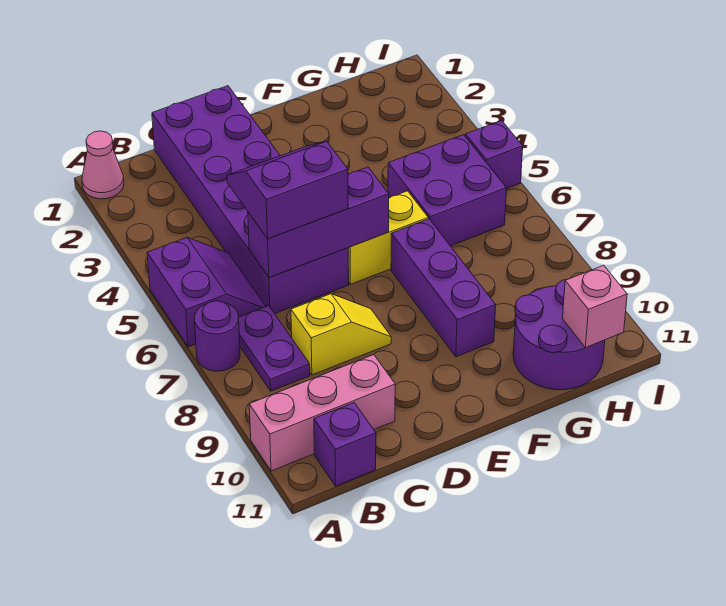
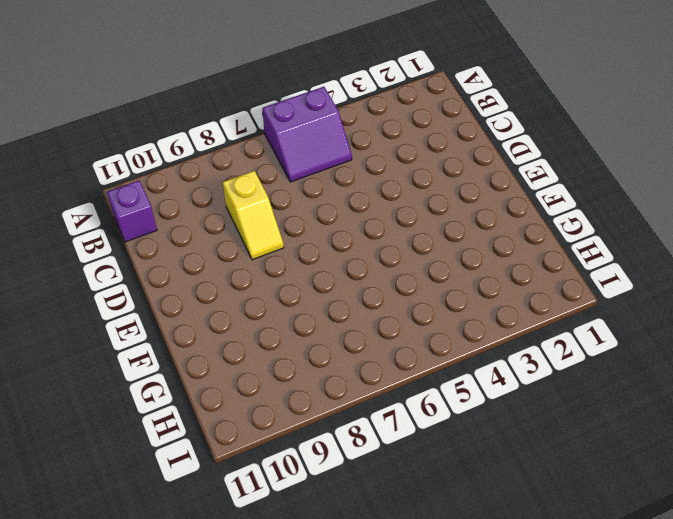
none -> pink 1x1 cone [82,131,124,199]
none -> purple 1x1 round brick [194,301,240,371]
none -> pink 1x3 brick [249,354,395,471]

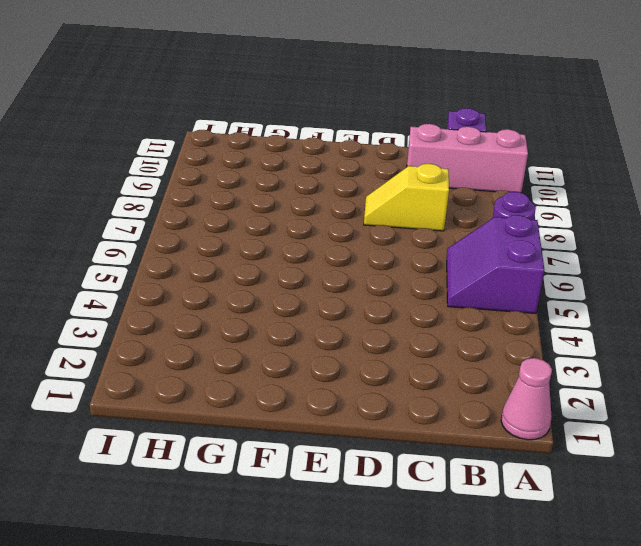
none -> purple 1x2 plate [239,306,310,391]
none -> purple 2x6 brick [152,86,349,314]
none -> yellow 1x2 brick [348,191,428,284]

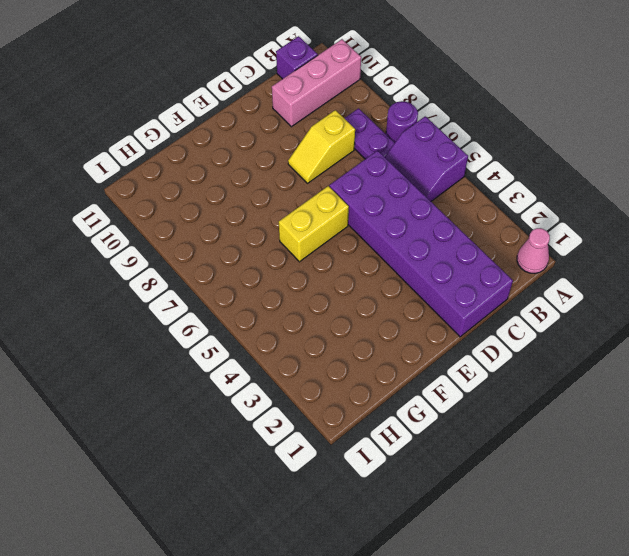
none -> purple 1x3 brick [391,219,496,357]
none -> purple 2x2 brick [388,135,506,246]
none -> purple 2x2 round brick [513,280,605,390]

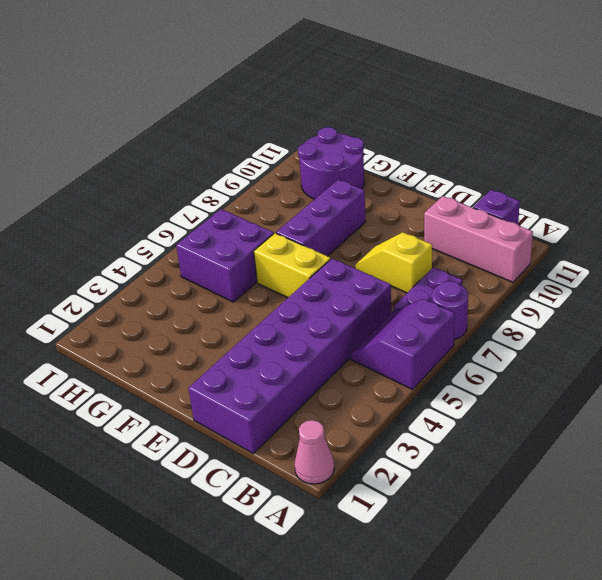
none -> purple 1x1 brick [465,121,523,189]
none -> purple 1x3 brick [248,167,389,277]
none -> pink 1x1 brick [562,265,627,348]

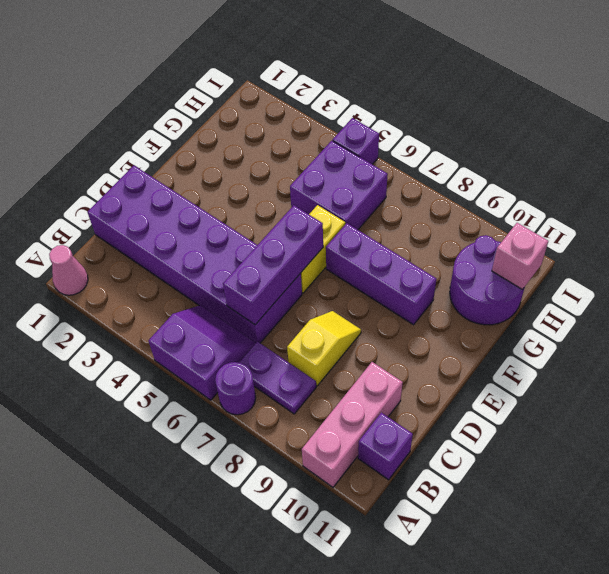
none -> purple 2x2 slope [227,141,348,239]

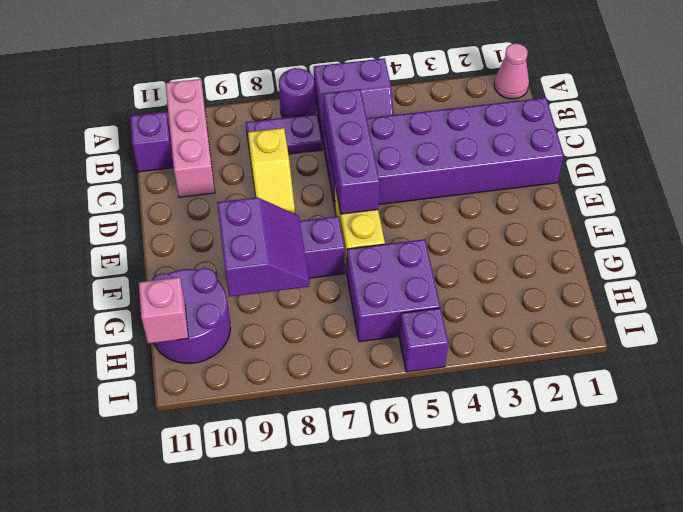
purple 2x2 slope [217,197,310,297] -> purple 2x2 slope moved to [227,141,348,239]

